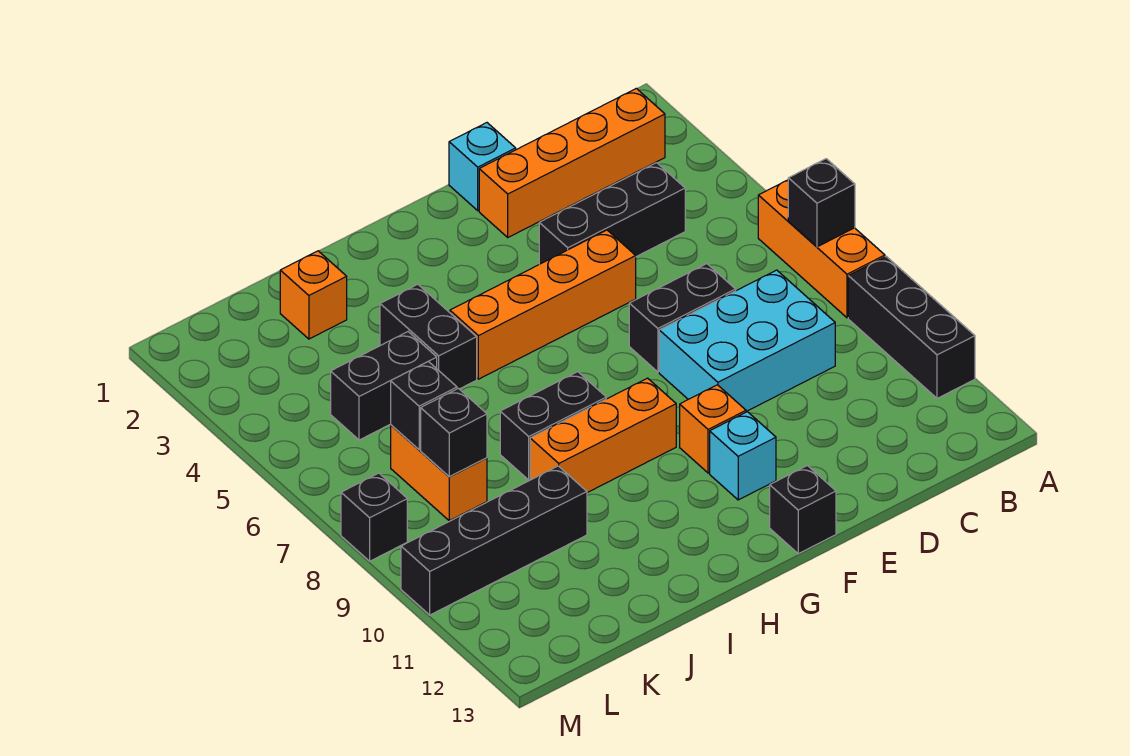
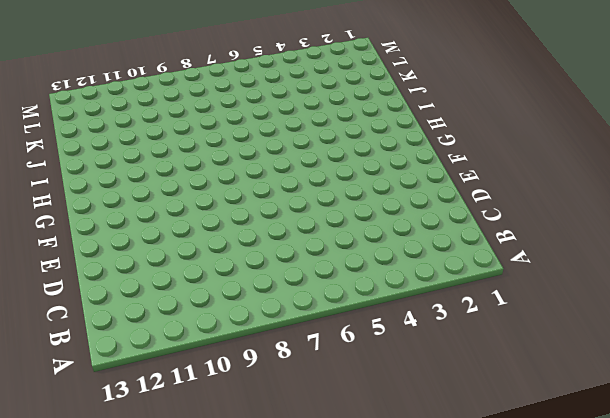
none -> orange 1x3 brick [758,180,885,318]
none -> black 1x3 brick [848,256,975,398]
none -> orange 1x4 brick [479,88,665,237]

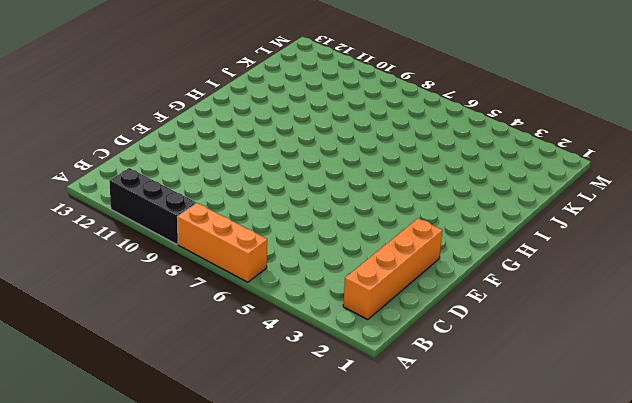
none -> black 1x3 brick [539,163,685,264]
none -> cyan 2x3 brick [659,270,835,411]
none -> black 1x2 brick [629,264,736,372]

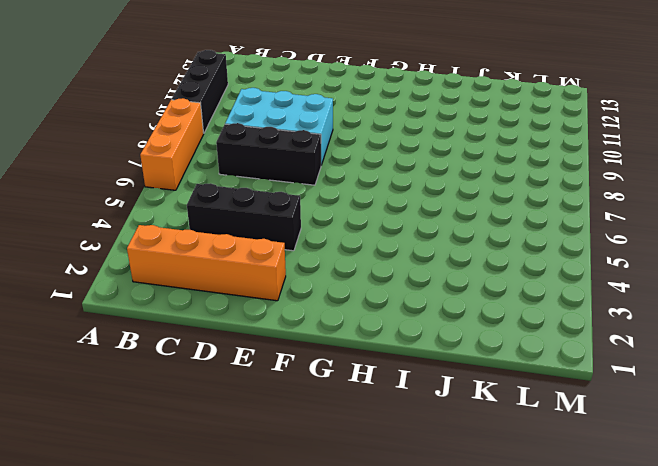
black 1x3 brick [216,123,321,185] -> black 1x2 brick [629,264,736,372]
none -> cyan 1x1 brick [449,123,516,211]
none -> orange 1x4 brick [450,230,636,379]
none -> orange 1x1 brick [680,385,746,473]

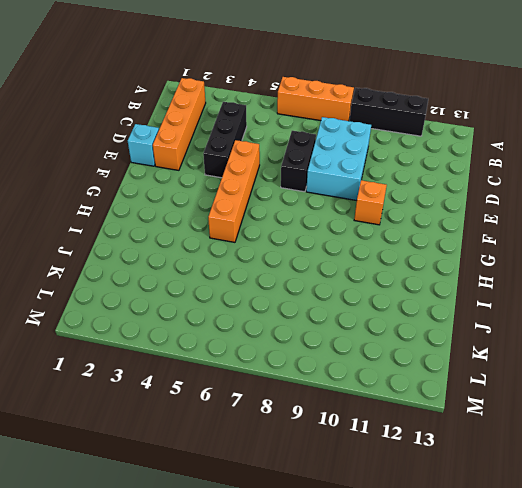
none -> cyan 1x1 brick [710,412,776,500]
none -> black 1x1 brick [770,466,836,554]
none -> orange 1x3 brick [530,378,676,493]

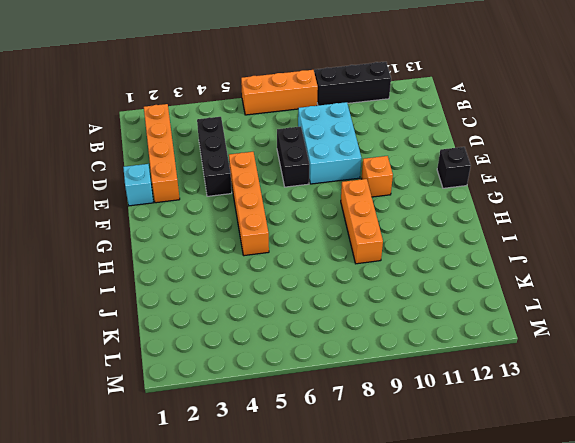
none -> cyan 1x1 brick [710,412,776,500]
none -> black 1x2 brick [500,372,606,480]
none -> black 1x2 brick [380,284,477,389]

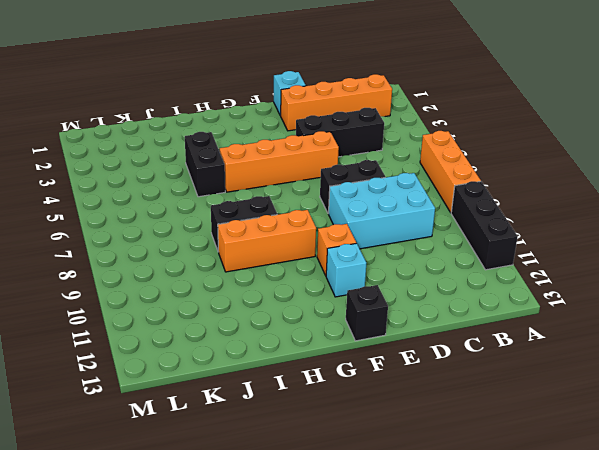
none -> orange 1x1 brick [280,251,347,339]
none -> black 1x2 brick [331,332,437,440]
none -> black 1x4 brick [401,466,587,615]

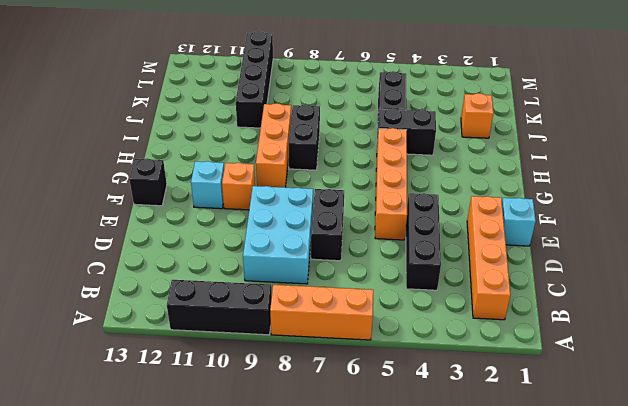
none -> orange 1x2 brick [391,425,487,521]
none -> black 1x1 brick [341,473,407,561]
none -> black 1x1 brick [788,159,855,247]

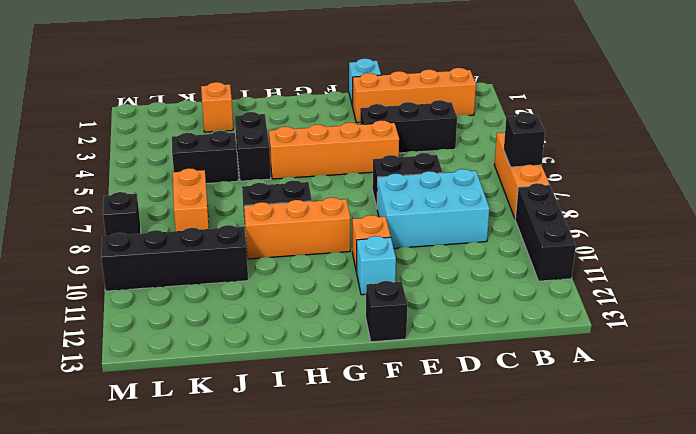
none -> black 1x1 brick [391,361,457,450]
none -> black 1x1 brick [421,388,487,477]

